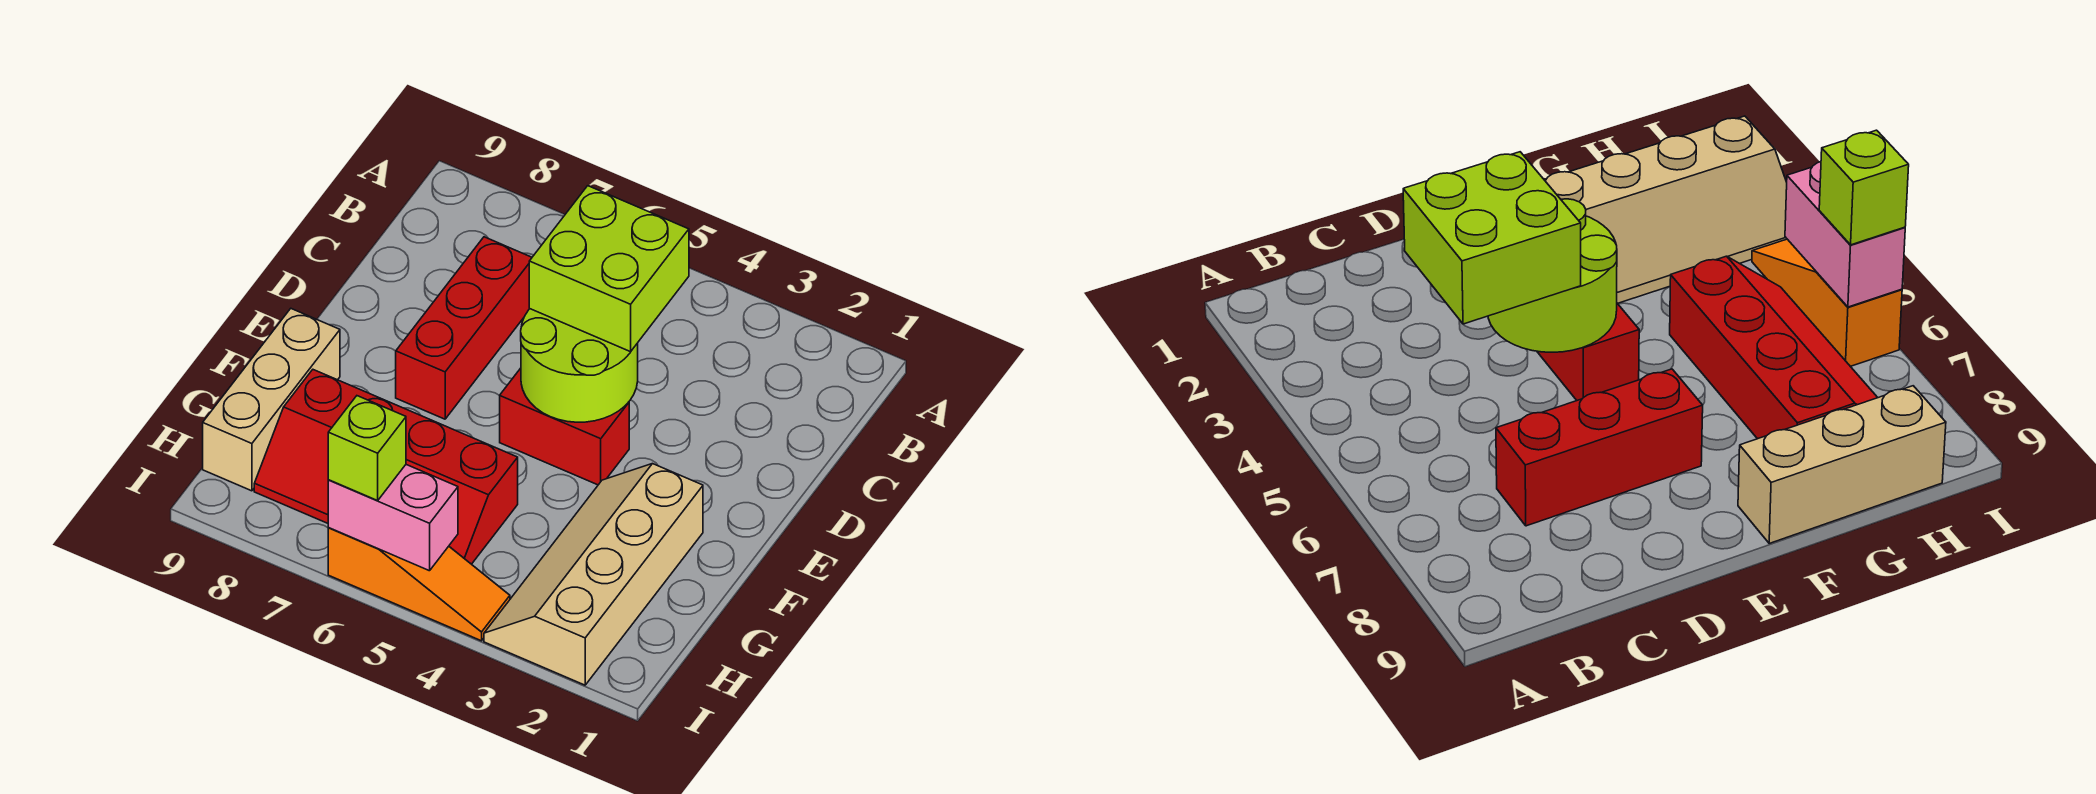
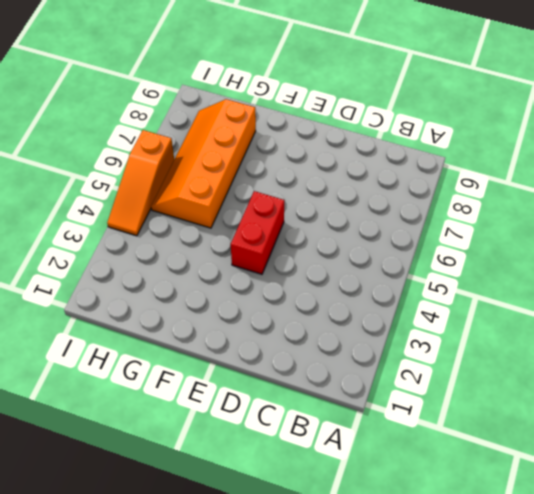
orange 2x4 slope [151,99,256,228] -> red 2x4 slope [254,370,518,564]
none -> red 1x3 brick [396,237,532,419]
none -> tan 2x4 slope [484,464,703,685]

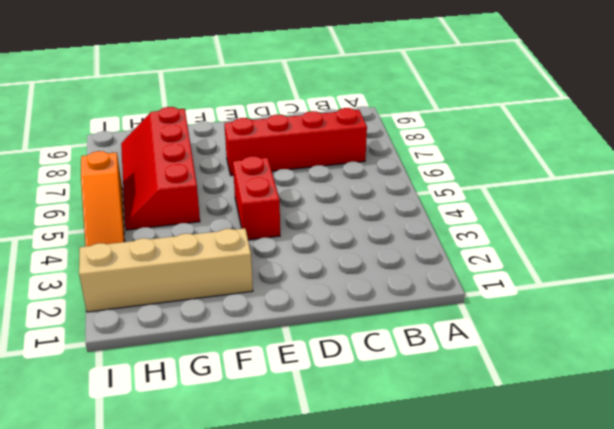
red 1x4 brick [224,108,367,176] -> red 1x3 brick [396,237,532,419]
none -> tan 1x3 brick [203,309,340,491]
none -> lime 2x2 round brick [521,309,638,422]

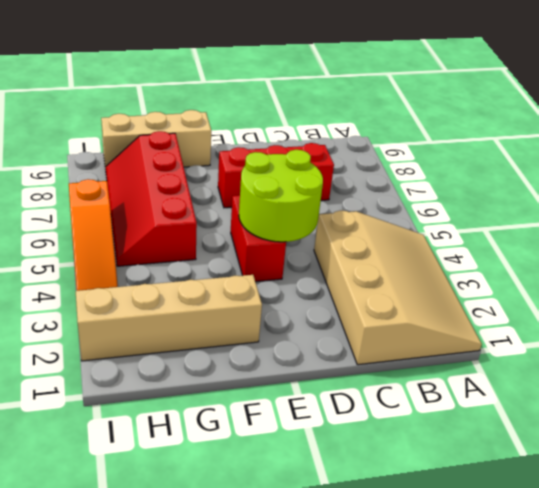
tan 3x4 slope [314,210,482,365] -> none
none -> pink 1x2 brick [328,465,458,571]
none -> lime 2x2 brick [529,186,689,352]

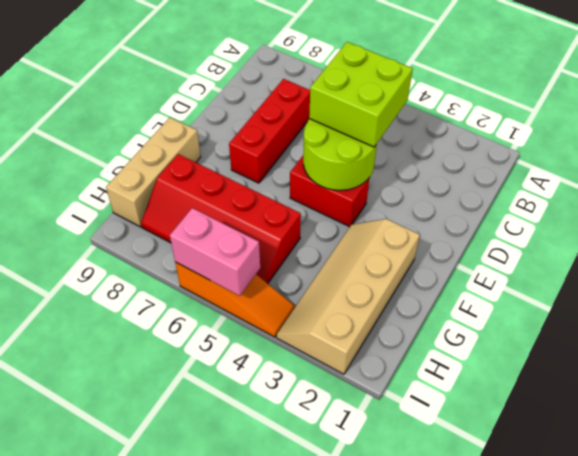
none -> lime 1x1 brick [328,396,406,501]

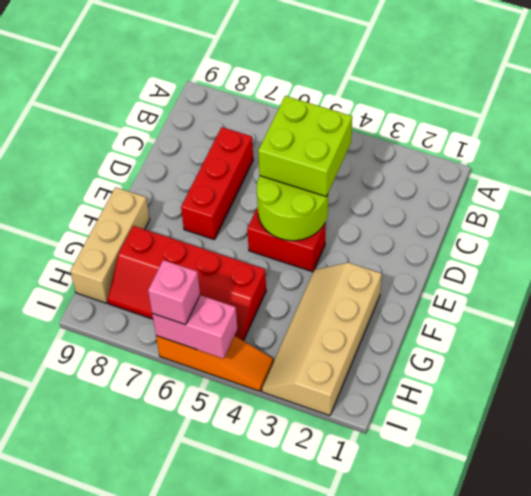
pink 1x1 brick [148,260,200,325] -> lime 1x1 brick [328,396,406,501]

